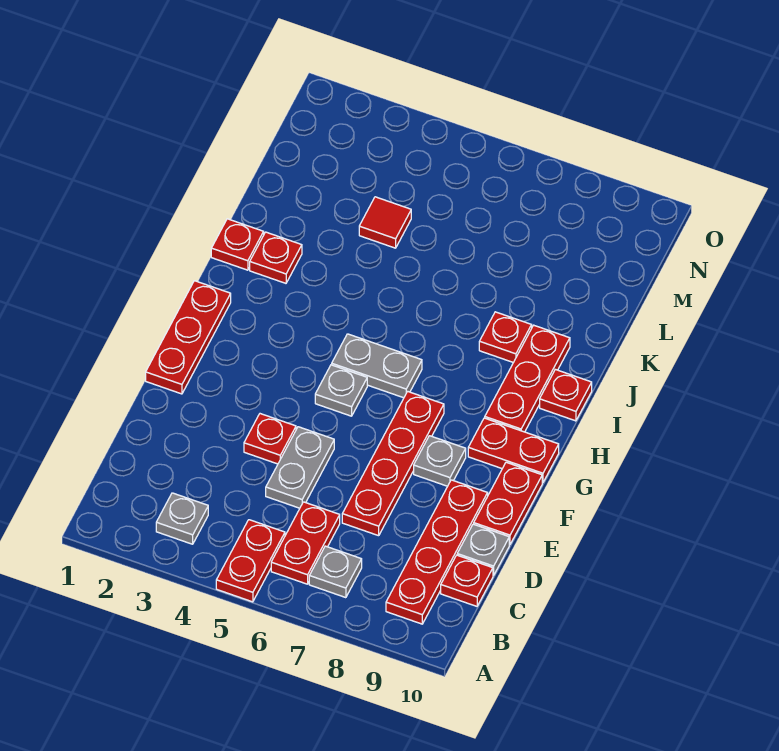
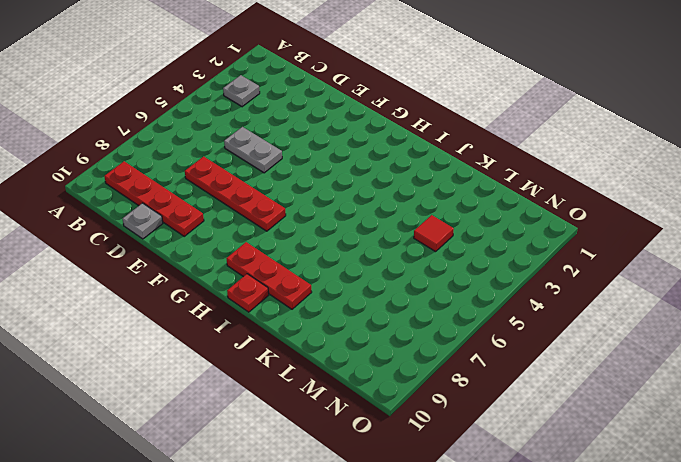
none -> red 1x2 plate [216,520,285,602]
none -> red 1x2 plate [271,502,340,584]
none -> grey 1x1 plate [309,546,362,598]

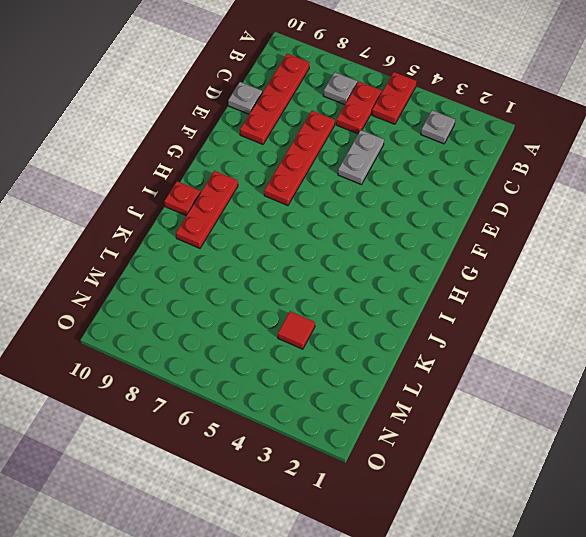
none -> red 1x1 plate [441,555,493,606]
none -> red 1x1 plate [244,414,296,464]
none -> red 1x2 plate [474,462,542,545]

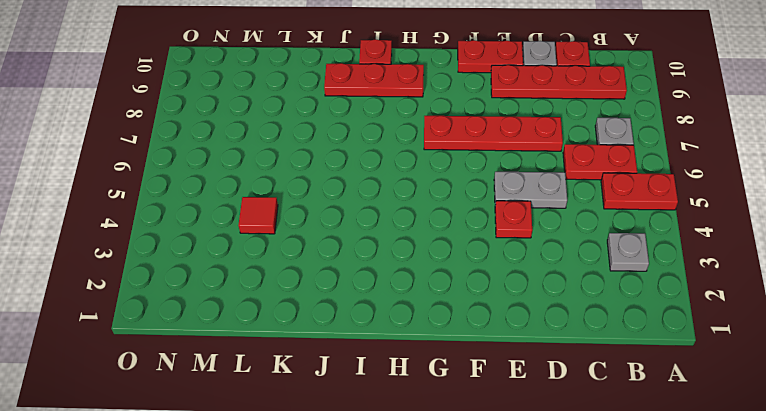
none -> red 1x3 plate [146,281,231,394]
none -> grey 1x1 plate [414,436,466,486]
none -> grey 1x1 plate [315,365,367,416]

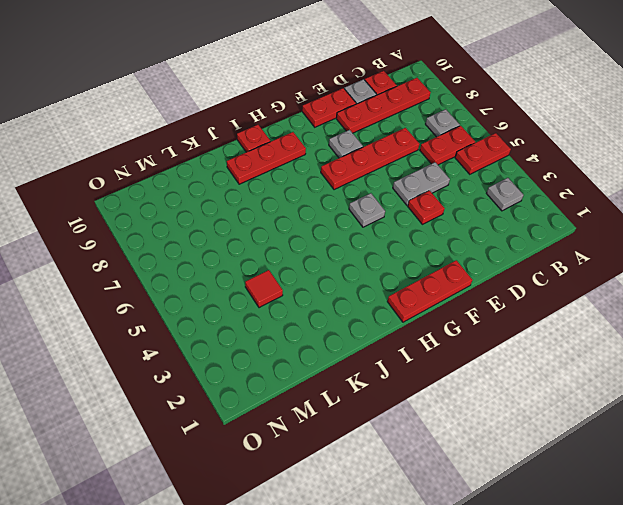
none -> red 1x2 plate [468,418,559,483]
none -> grey 1x2 plate [332,334,422,398]
none -> red 1x1 plate [211,219,264,270]

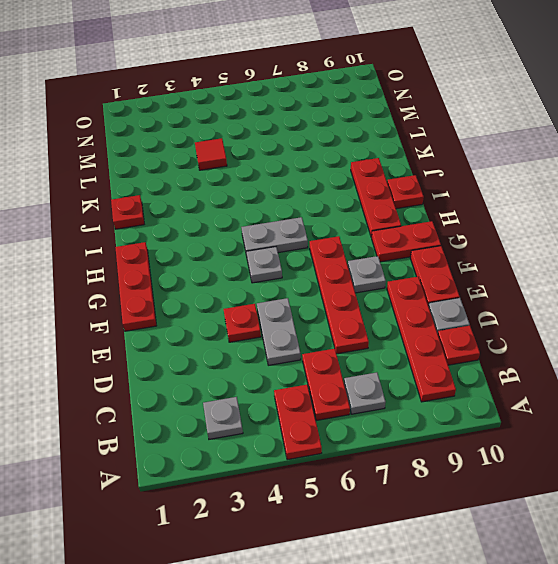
none -> red 1x1 plate [250,232,302,283]
none -> red 1x1 plate [479,312,532,363]

